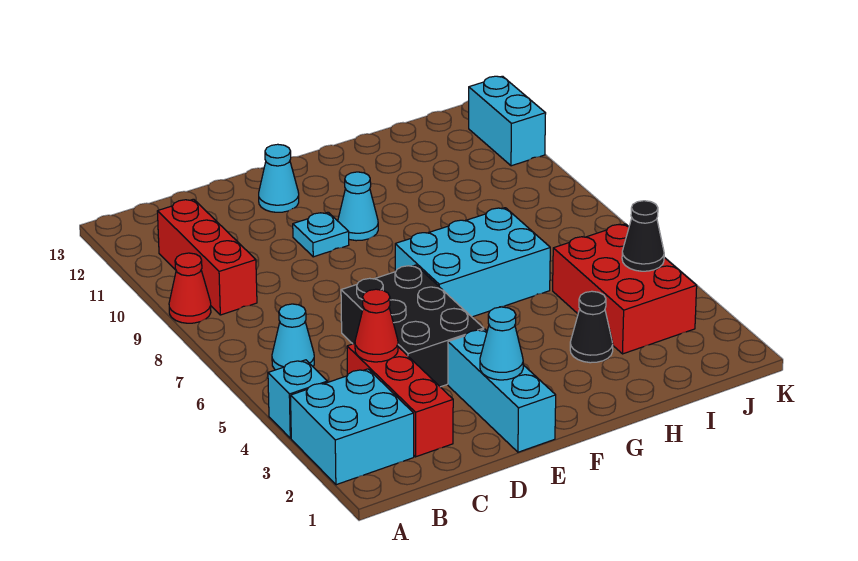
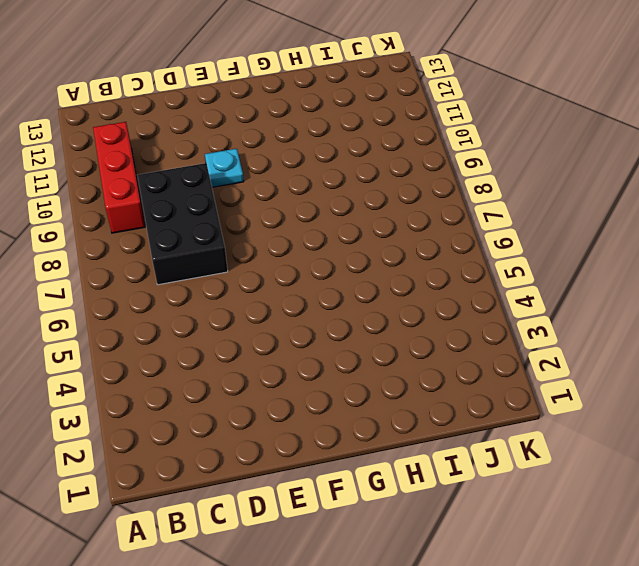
black 2x3 brick [137,163,228,285] -> black 2x3 brick moved to [341,265,484,387]
none -> cyan 2x2 brick [291,369,414,485]
none -> cyan 1x1 brick [268,360,327,438]
none -> red 1x1 cone [169,253,211,323]

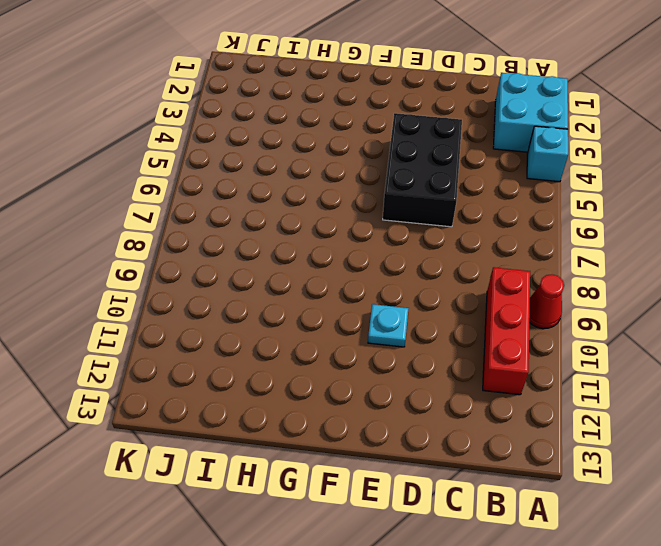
none -> cyan 1x1 cone [272,304,314,370]
none -> red 1x3 brick [347,343,453,457]
none -> cyan 1x3 brick [448,329,556,452]

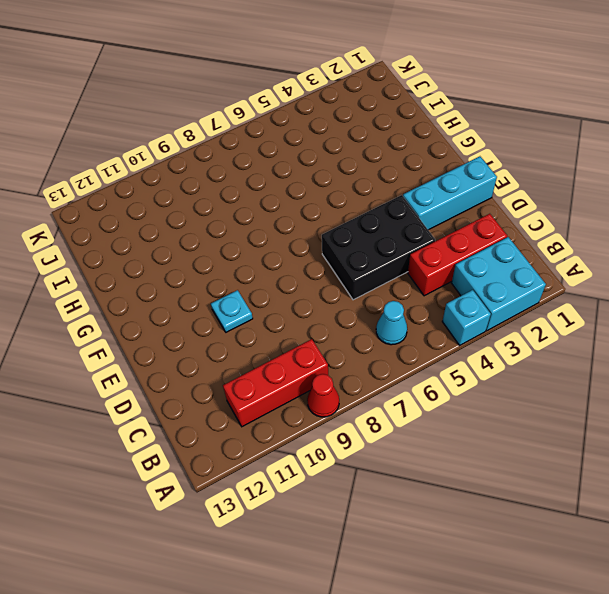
none -> cyan 1x1 cone [259,144,299,212]
none -> cyan 2x3 brick [395,208,550,317]
none -> cyan 1x1 cone [338,172,378,241]

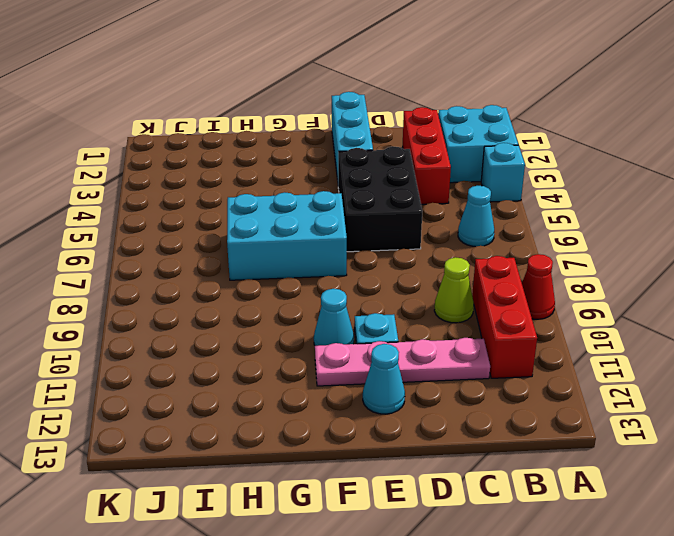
lime 1x1 cone [434,257,474,323] -> none
pink 1x4 plate [315,338,490,386] -> none
none -> black 1x1 cone [570,291,613,363]
none -> red 2x3 brick [553,224,697,354]
none -> cyan 1x2 brick [469,76,546,166]

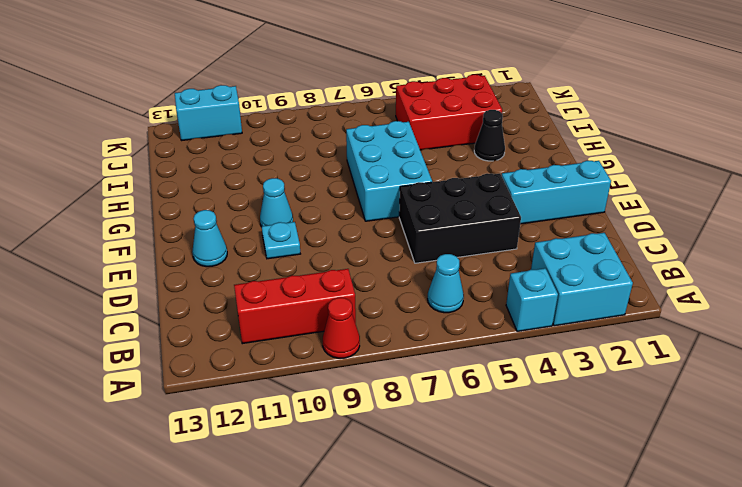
none -> red 1x3 brick [347,343,453,457]
none -> red 1x1 cone [355,289,398,362]
none -> cyan 1x1 cone [480,307,523,380]

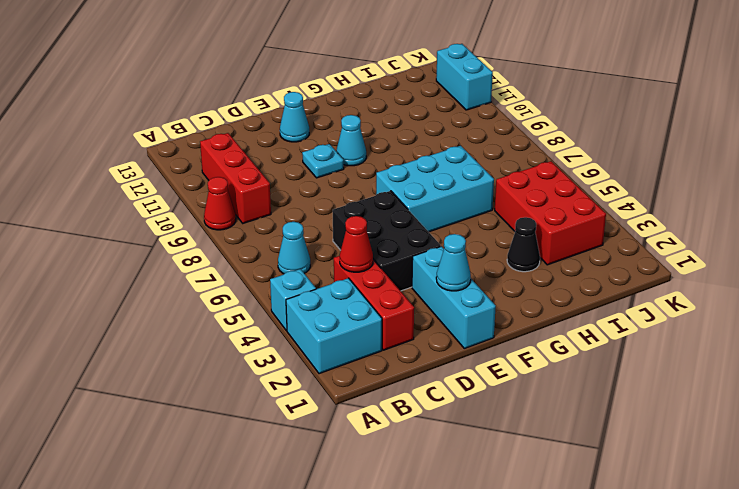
none -> black 1x1 cone [622,201,664,271]

